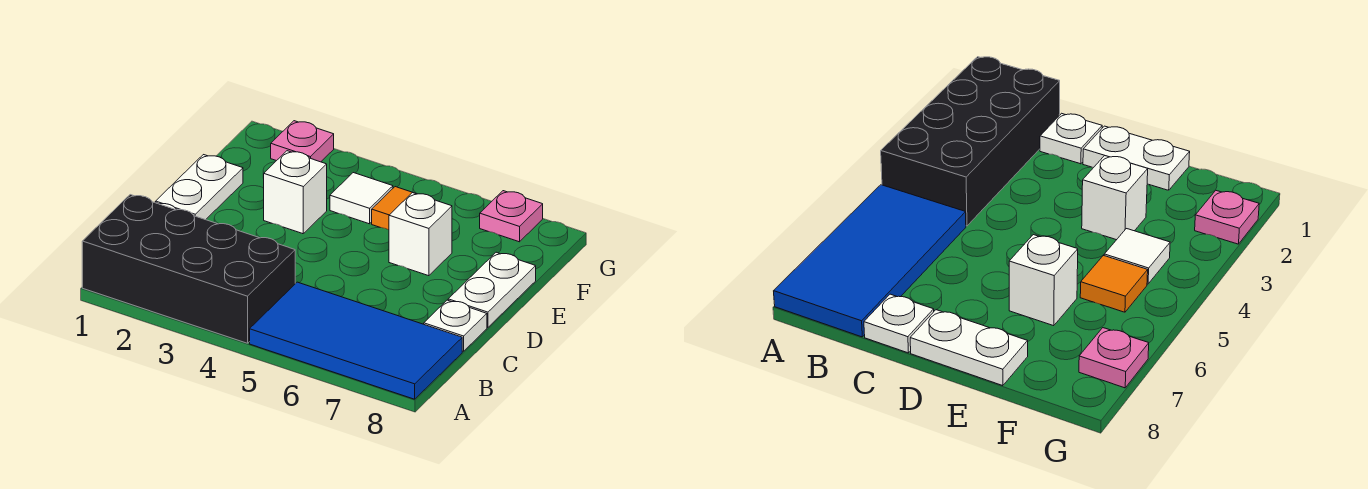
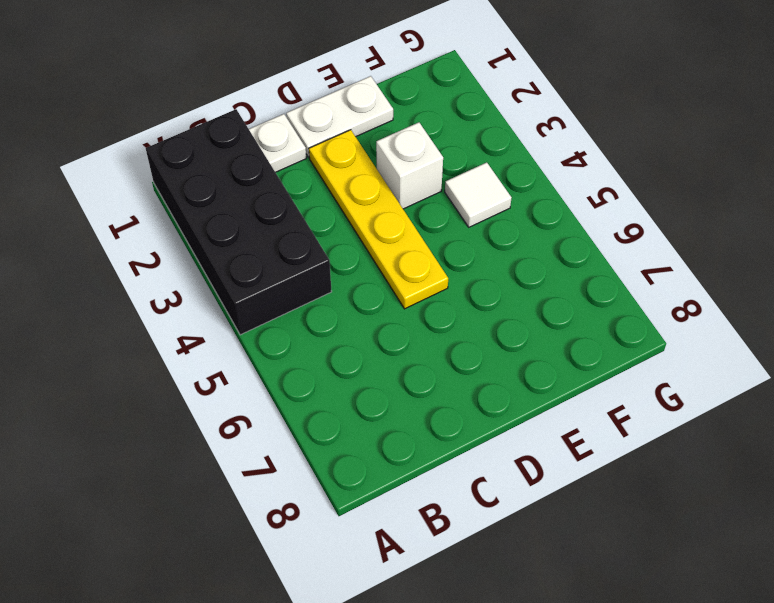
yellow 1x4 plate [309,130,448,309] -> none
none -> blue 2x4 tile [250,282,462,399]
none -> white 1x1 plate [424,300,487,351]
none -> white 1x2 plate [448,252,536,327]

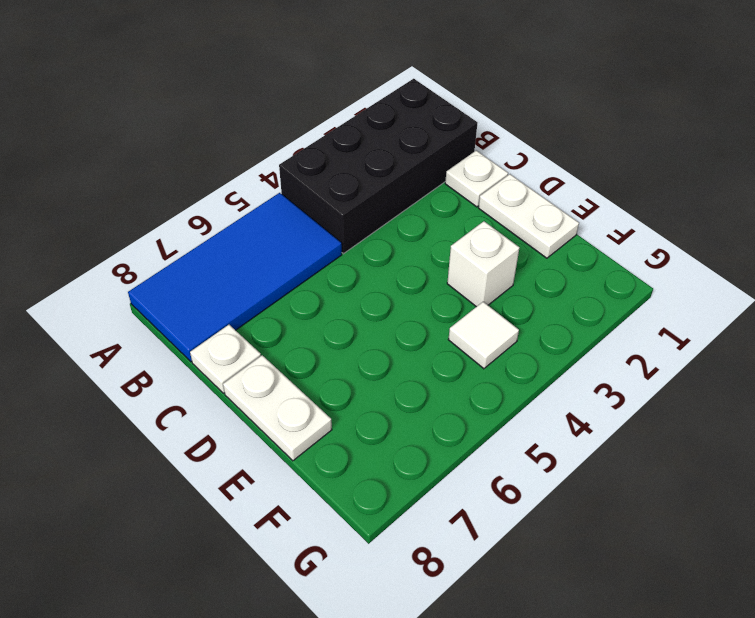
none -> white 1x1 brick [389,193,452,276]
none -> orange 1x1 tile [372,187,413,230]
none -> pink 1x1 plate [271,121,334,162]

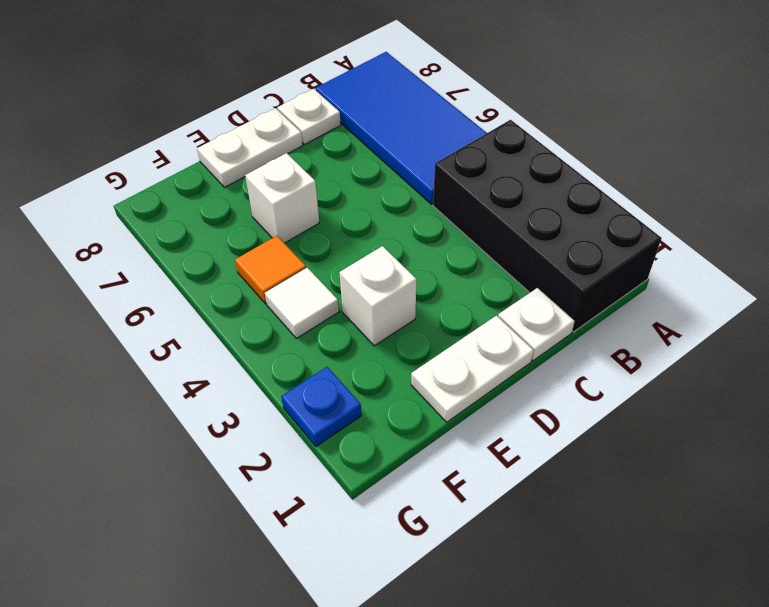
blue 1x1 plate [281,367,361,446] -> pink 1x1 plate [271,121,334,162]
none -> pink 1x1 plate [480,191,543,242]

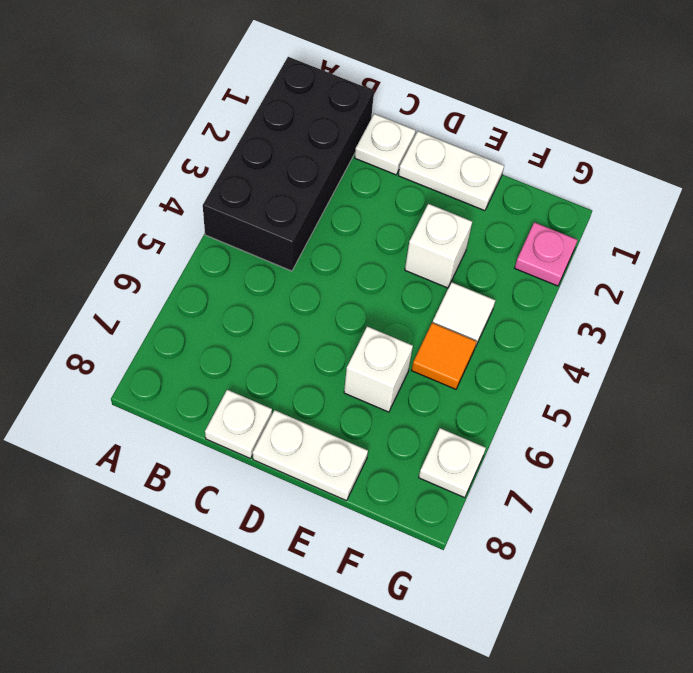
white 1x1 plate [419,428,486,498] -> pink 1x1 plate [480,191,543,242]
none -> blue 2x4 tile [250,282,462,399]

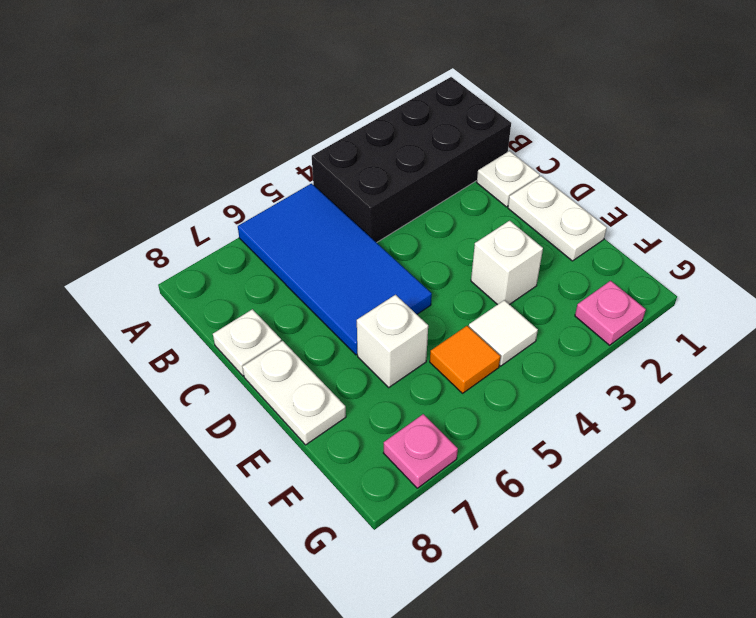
blue 2x4 tile [238,184,432,355] -> blue 2x4 tile turned to [250,282,462,399]

